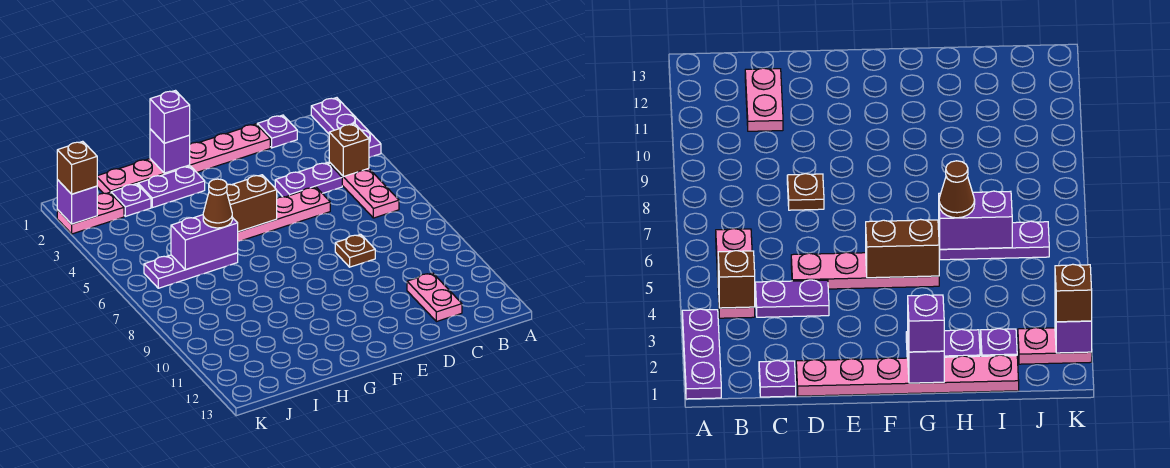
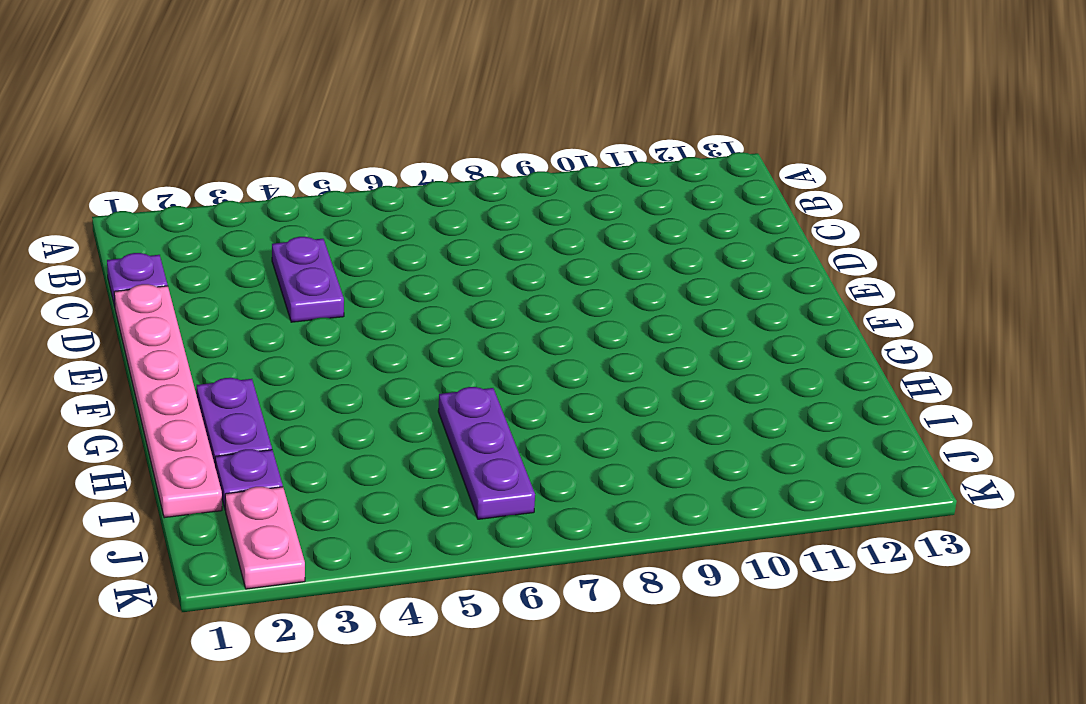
none -> purple 1x3 plate [311,98,381,157]
none -> pink 1x3 plate [329,162,399,218]
none -> pink 1x2 plate [407,273,462,322]

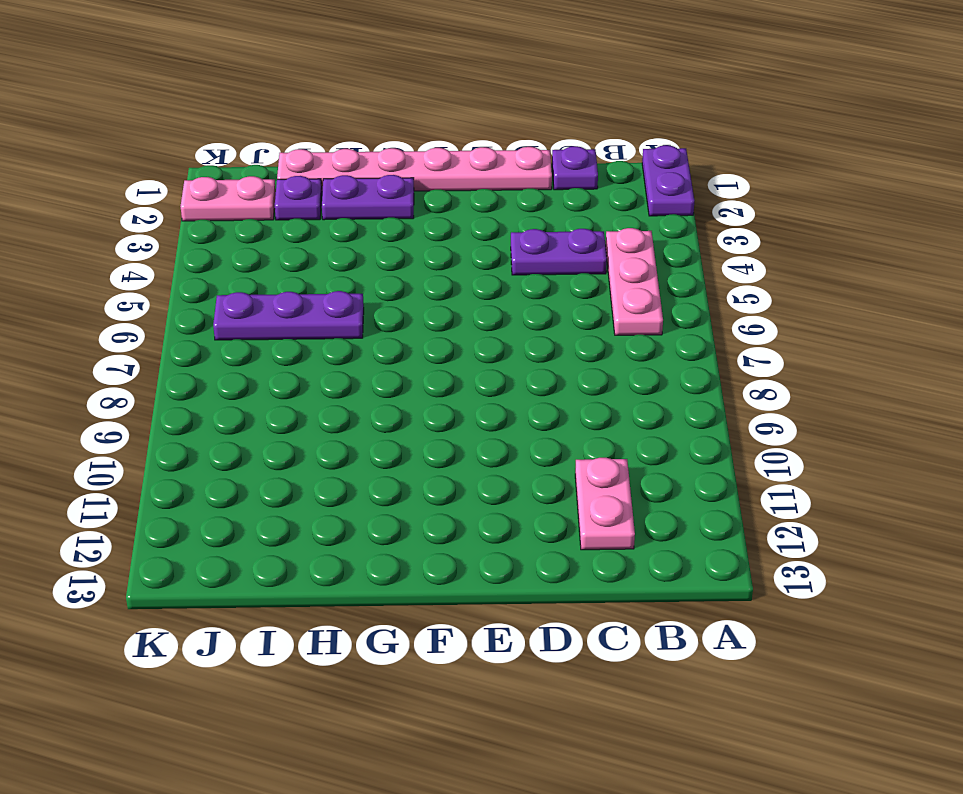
purple 1x2 plate [642,145,694,216] -> purple 1x3 plate [311,98,381,157]
none -> pink 1x4 plate [238,187,330,242]
none -> brown 1x1 plate [335,234,375,267]
none -> brown 1x1 brick [329,124,369,177]

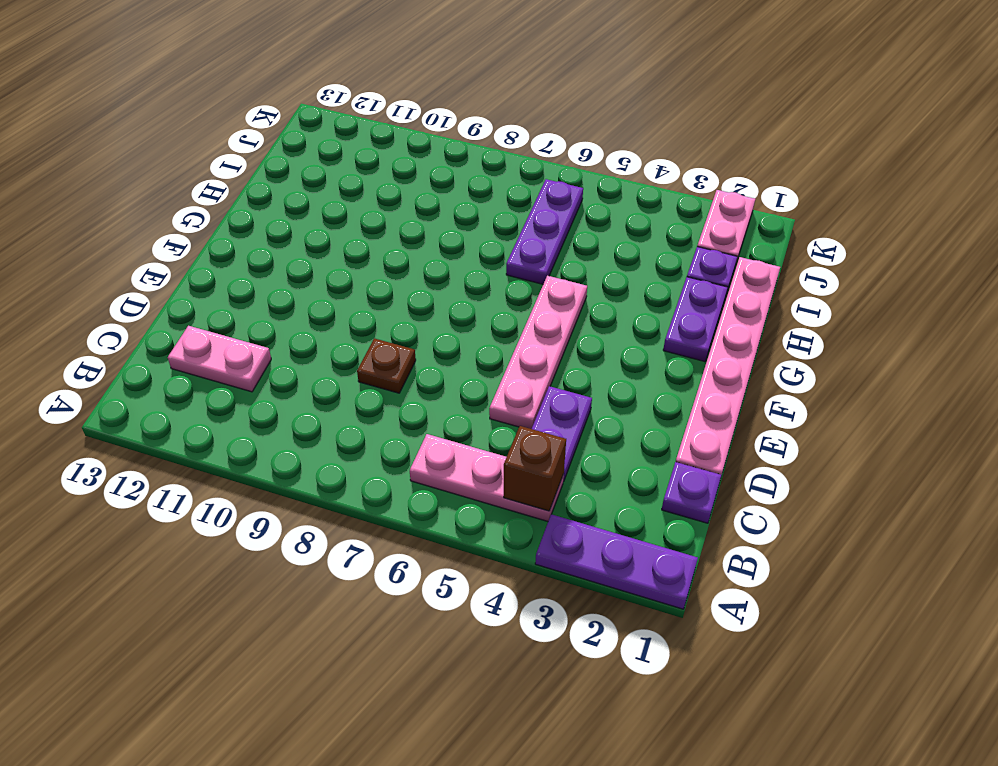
none -> brown 1x2 brick [227,175,277,232]
none -> purple 1x1 brick [150,129,190,173]
none -> purple 1x2 brick [171,215,238,270]

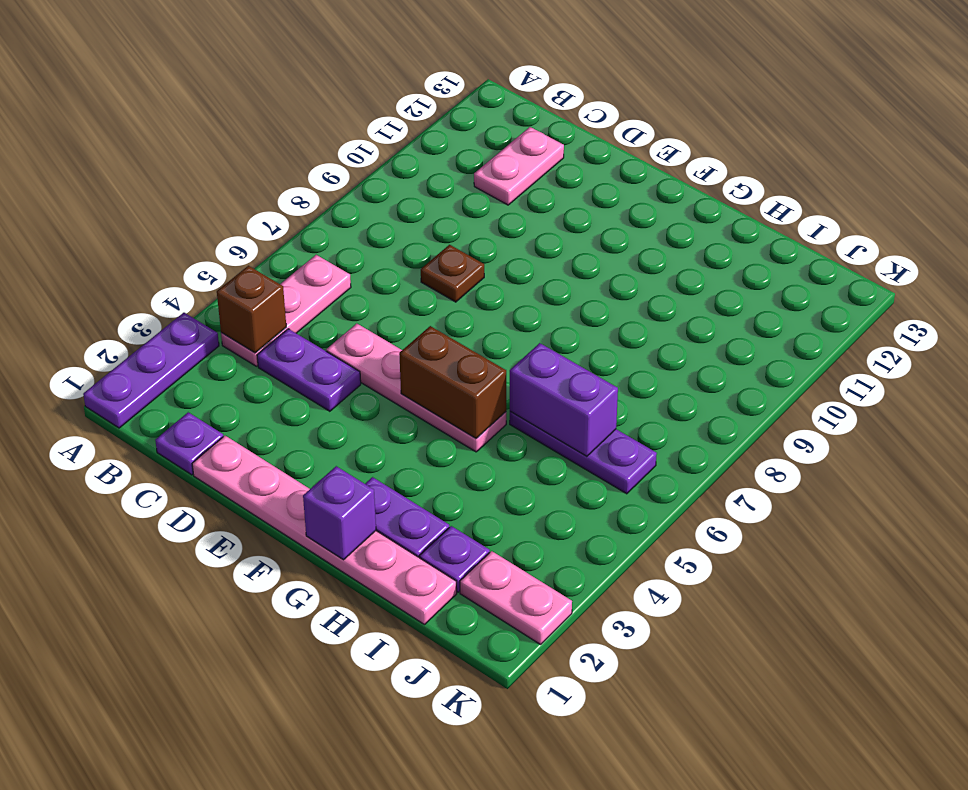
none -> purple 1x1 brick [57,180,97,224]
none -> purple 1x1 brick [150,91,190,143]
none -> brown 1x1 cone [203,179,232,228]

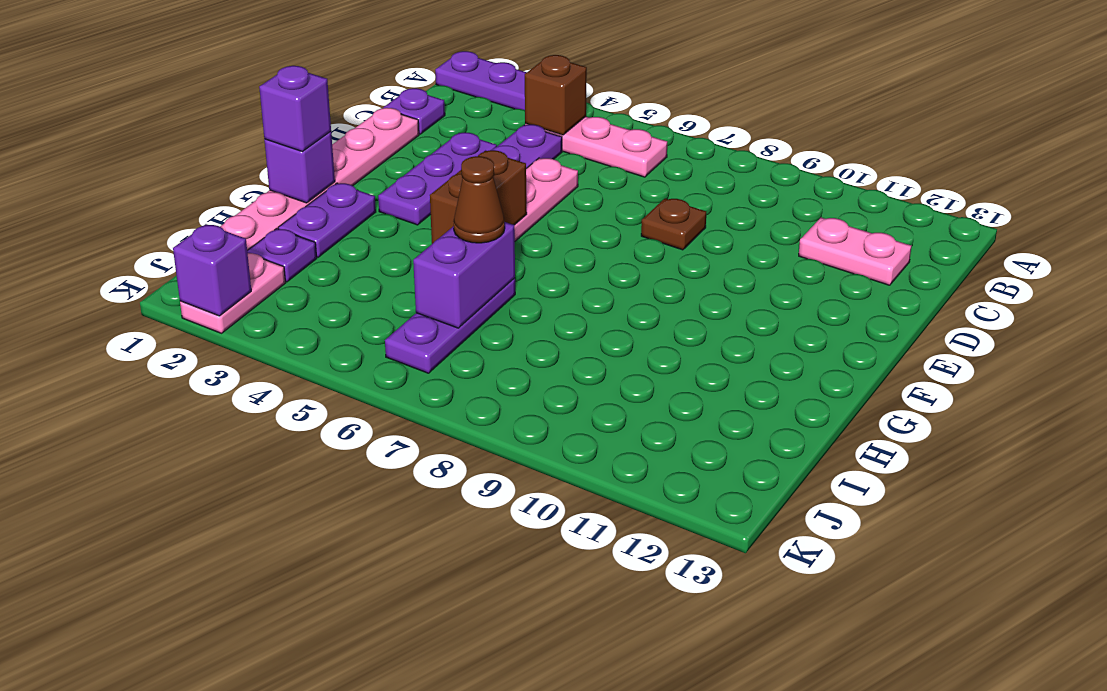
purple 1x3 plate [378,133,497,225] -> none
none -> brown 1x1 brick [57,141,97,194]

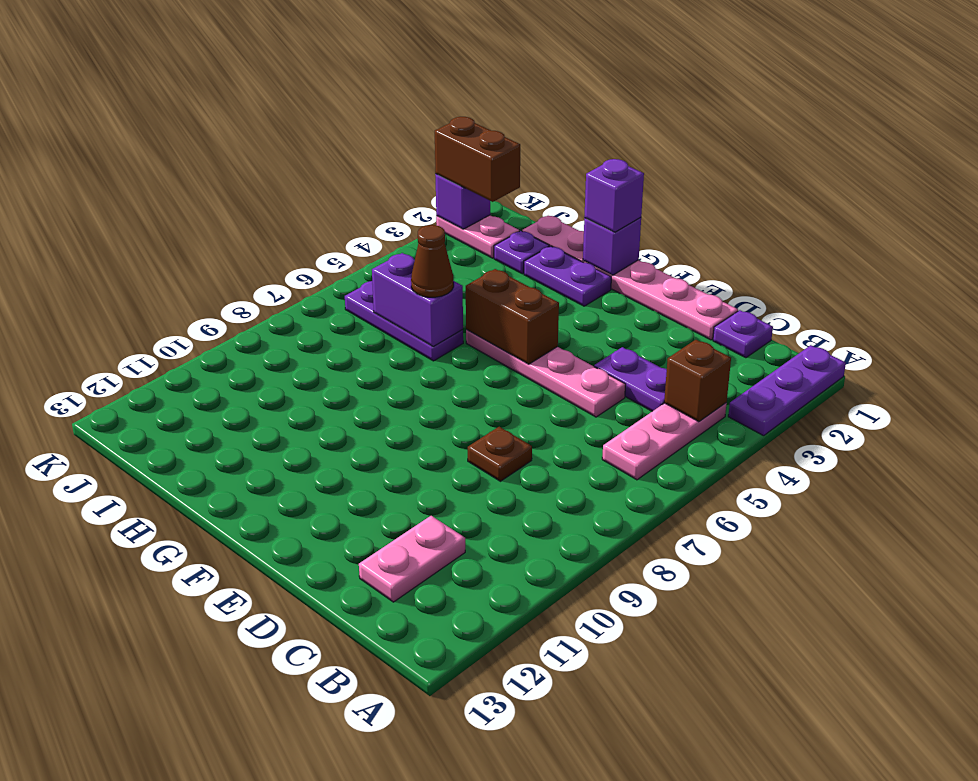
brown 1x2 brick [435,117,520,202] -> brown 1x1 brick [57,141,97,194]

